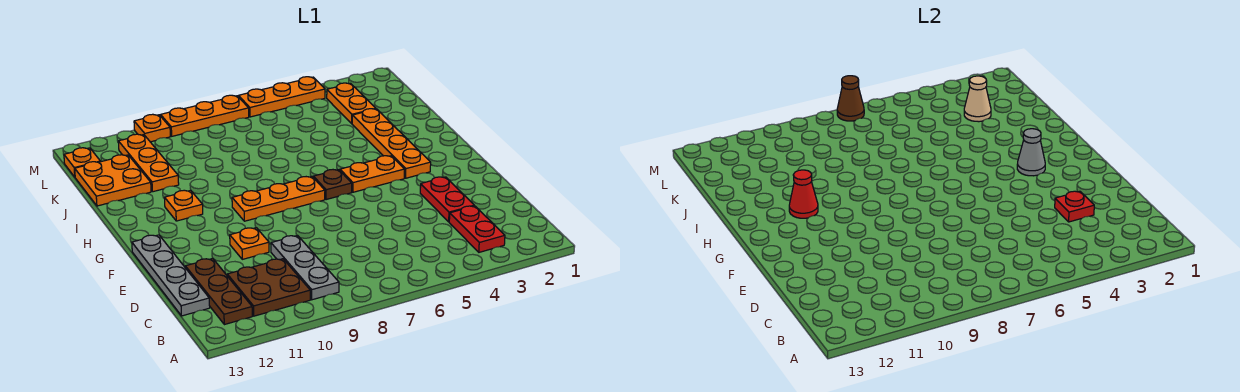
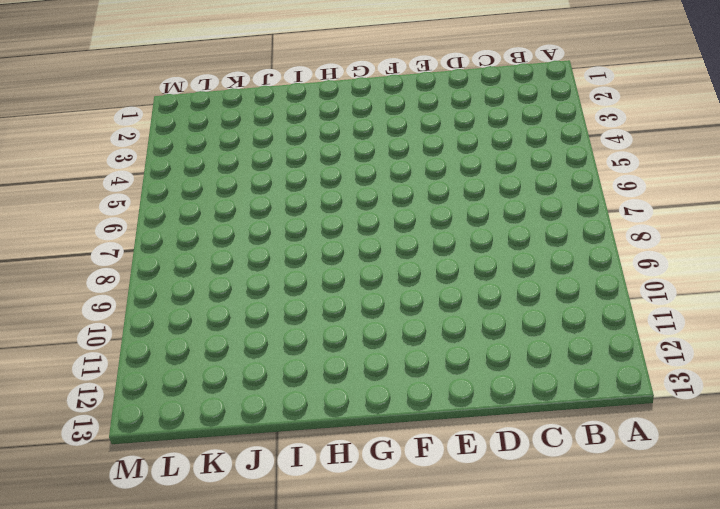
none -> red 1x2 plate [449,206,505,252]
none -> grey 1x3 plate [271,236,339,300]
none -> brown 2x2 plate [227,259,310,316]

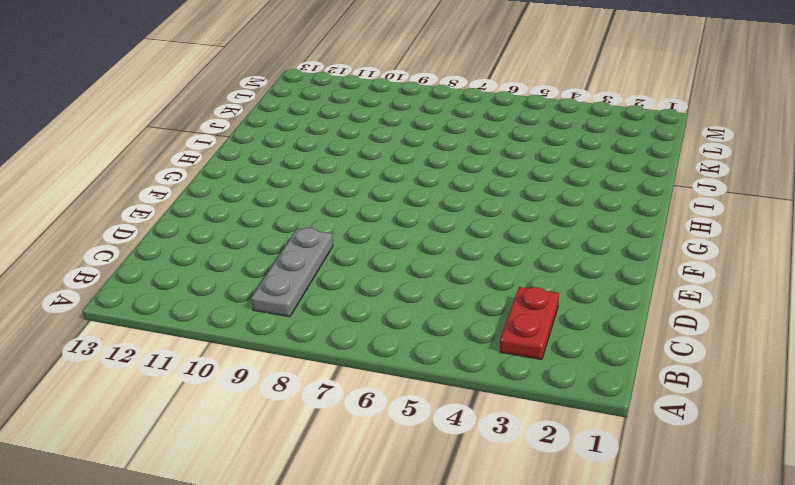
none -> brown 2x2 plate [227,259,310,316]
none -> brown 1x3 plate [185,258,252,325]
none -> grey 1x4 plate [132,235,210,316]

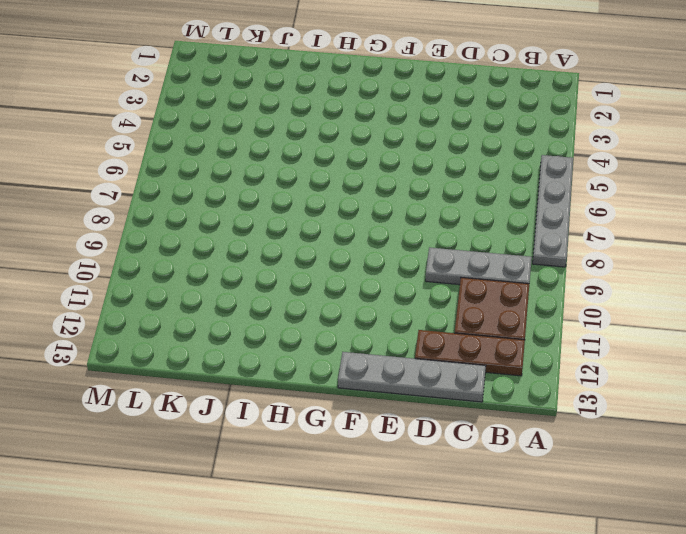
grey 1x4 plate [533,155,573,267] -> none
none -> red 1x2 plate [449,206,505,252]
none -> red 1x2 plate [420,177,474,222]
none -> orange 1x1 plate [230,228,269,259]

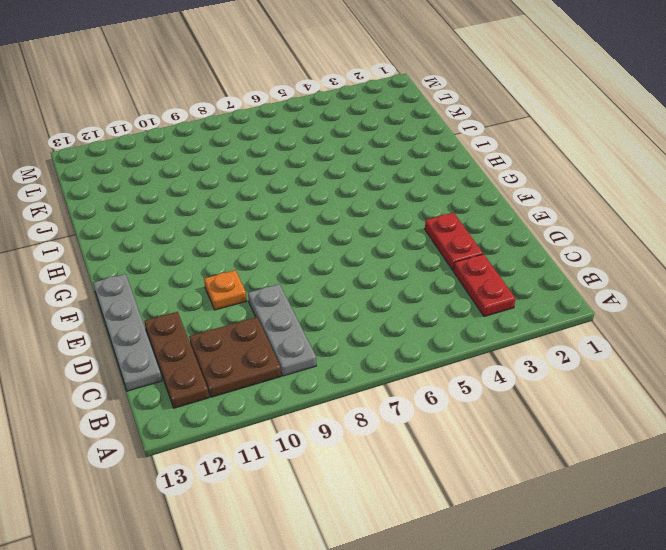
none -> orange 1x4 plate [352,109,431,178]
none -> orange 1x2 plate [340,156,405,192]
none -> brown 1x1 plate [313,170,352,200]

